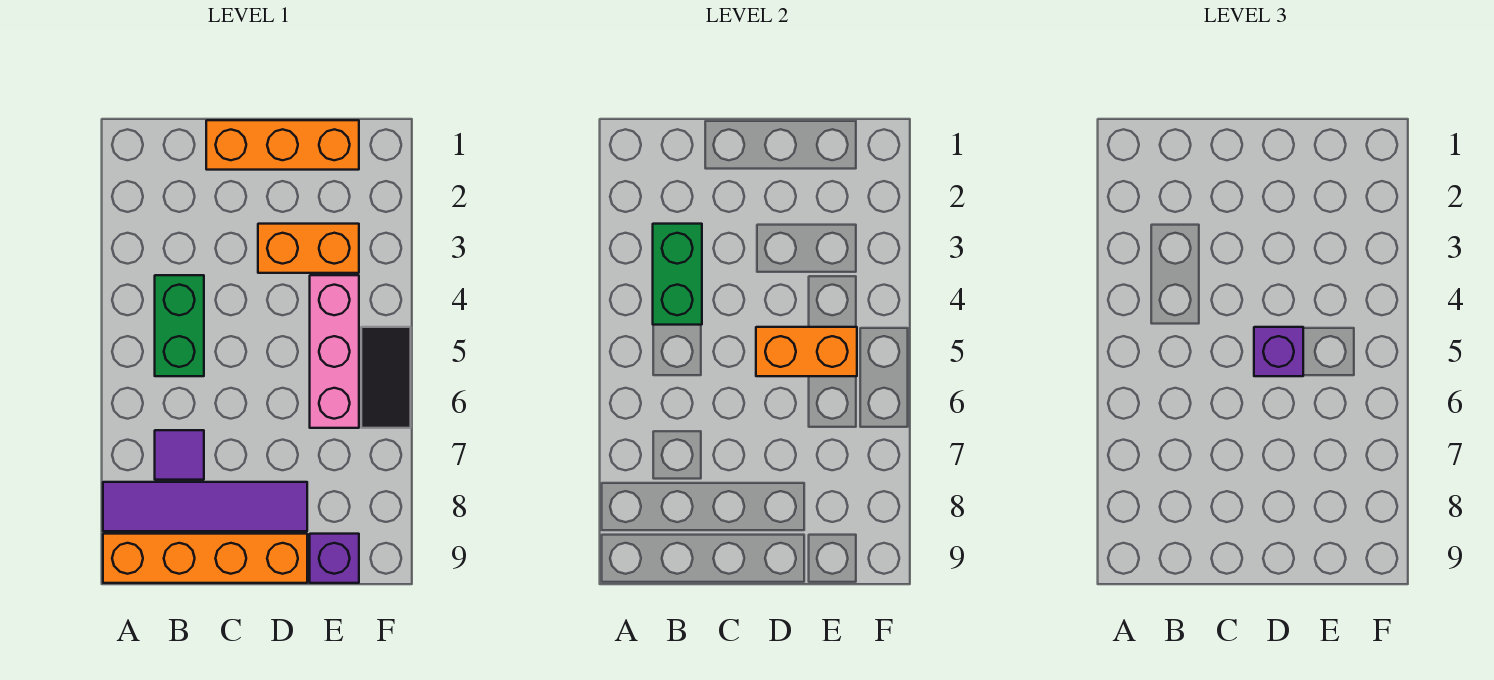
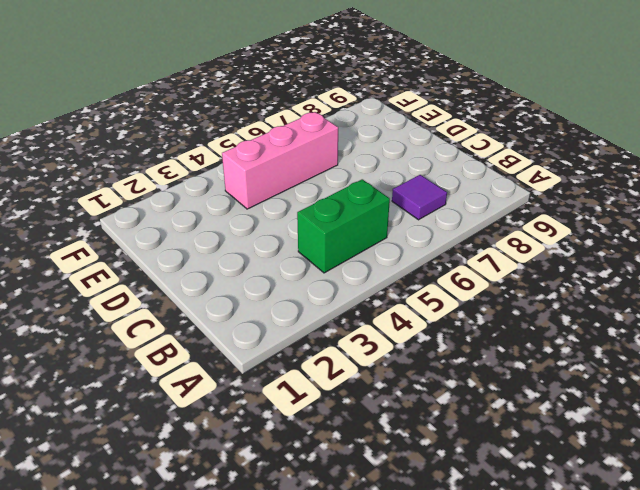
none -> purple 1x4 tile [103,482,307,531]
none -> orange 1x4 brick [103,534,307,583]
none -> orange 1x3 brick [206,120,359,170]

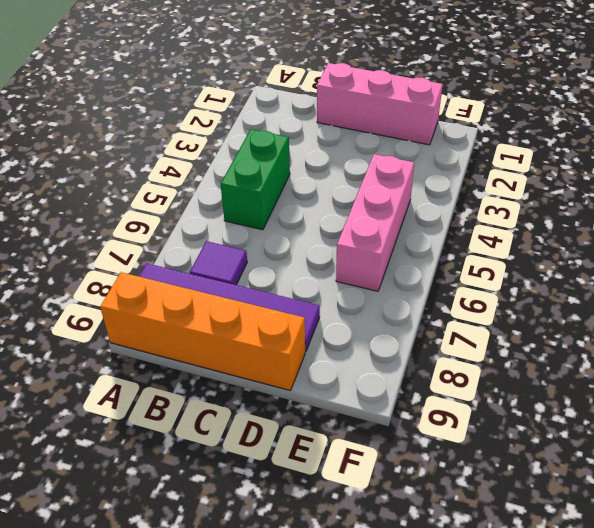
pink 1x3 brick [317,63,443,145] -> orange 1x3 brick [206,120,359,170]
none -> orange 1x2 brick [258,224,359,273]
none -> purple 1x1 brick [310,534,359,583]
none -> black 1x2 tile [361,327,411,428]

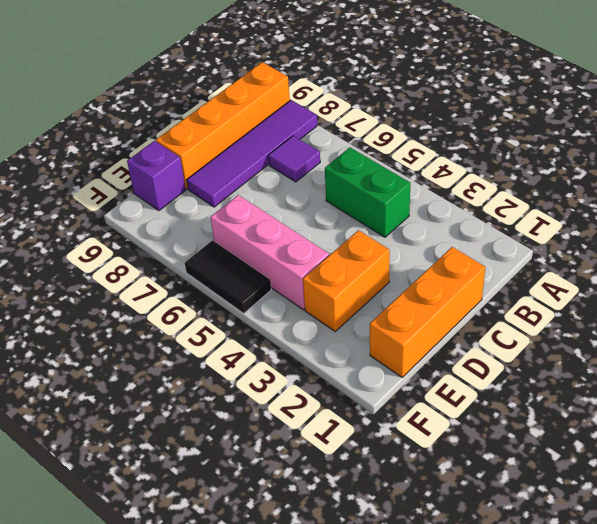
none -> green 1x2 brick [653,224,702,325]
none -> orange 1x2 brick [756,327,857,376]
none -> purple 1x1 brick [1254,327,1303,376]

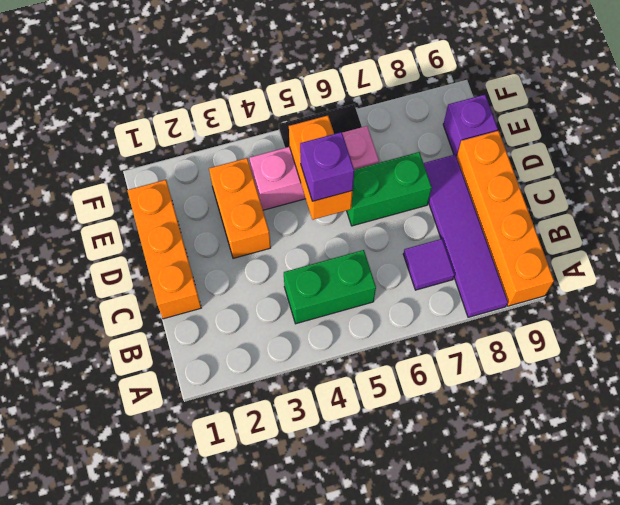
green 1x2 brick [347,152,432,226] -> green 1x2 brick moved to [653,224,702,325]

